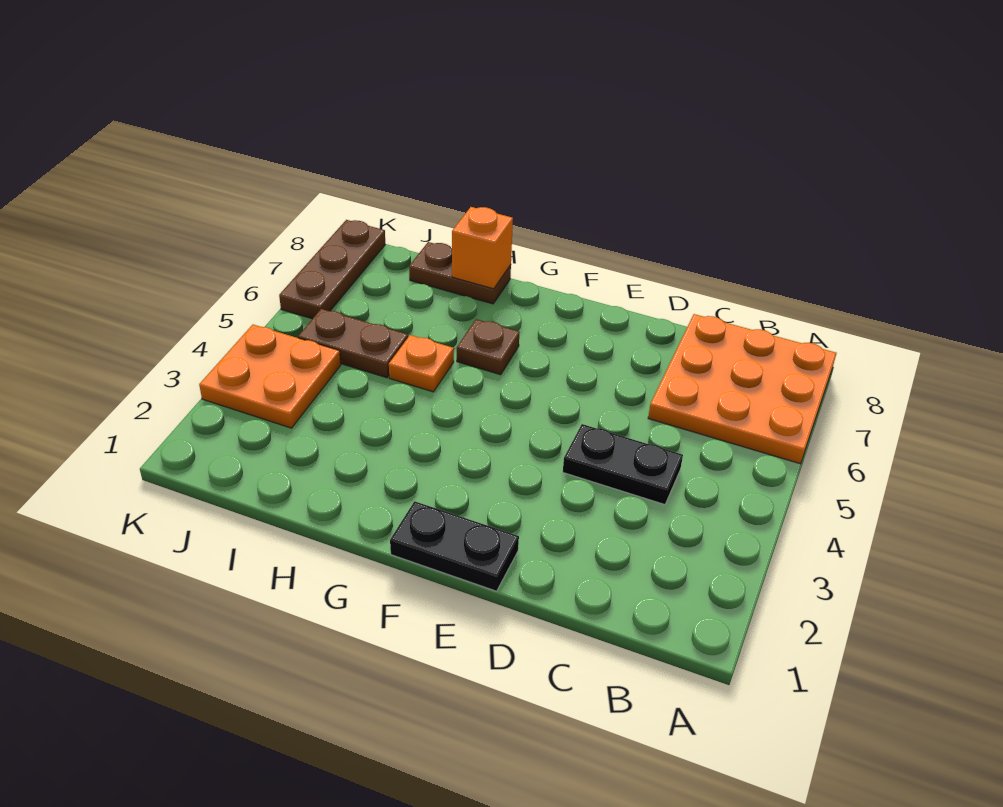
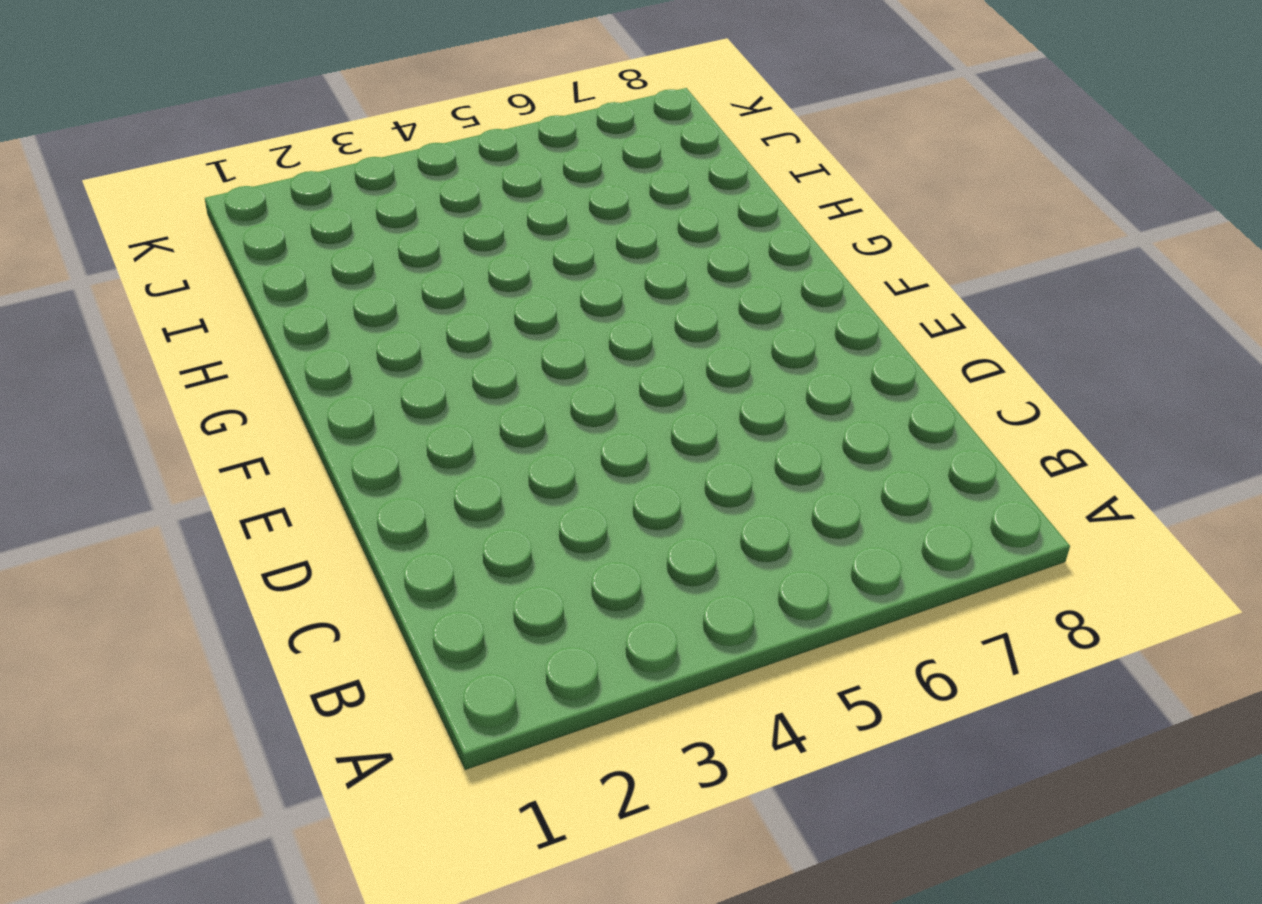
none -> orange 3x3 plate [648,314,837,464]
none -> black 1x2 plate [563,424,683,505]

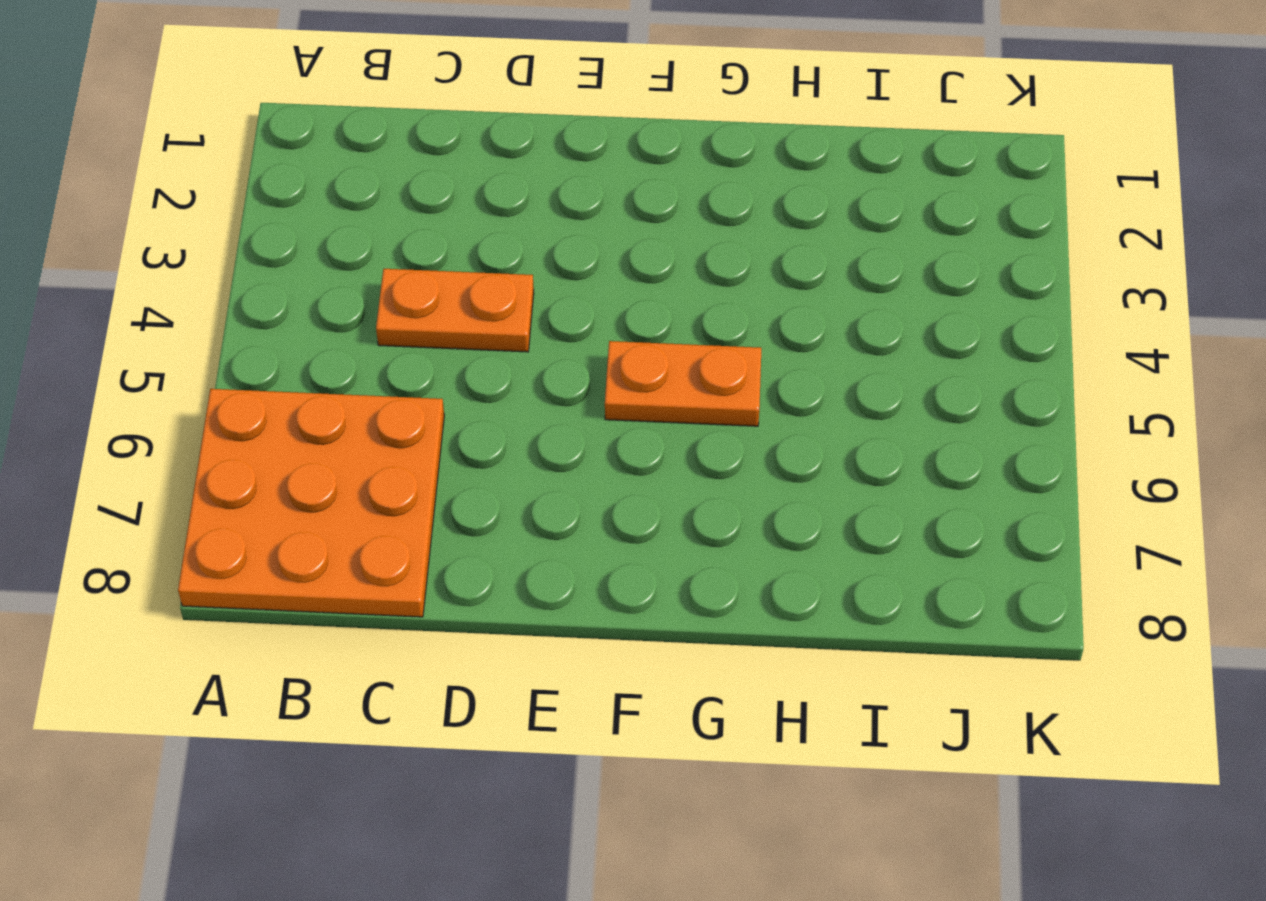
orange 1x2 plate [376,269,534,352] -> black 1x2 plate [563,424,683,505]
orange 1x2 plate [605,341,761,426] -> none
none -> black 1x2 plate [390,501,519,591]
none -> brown 1x1 plate [457,319,519,375]

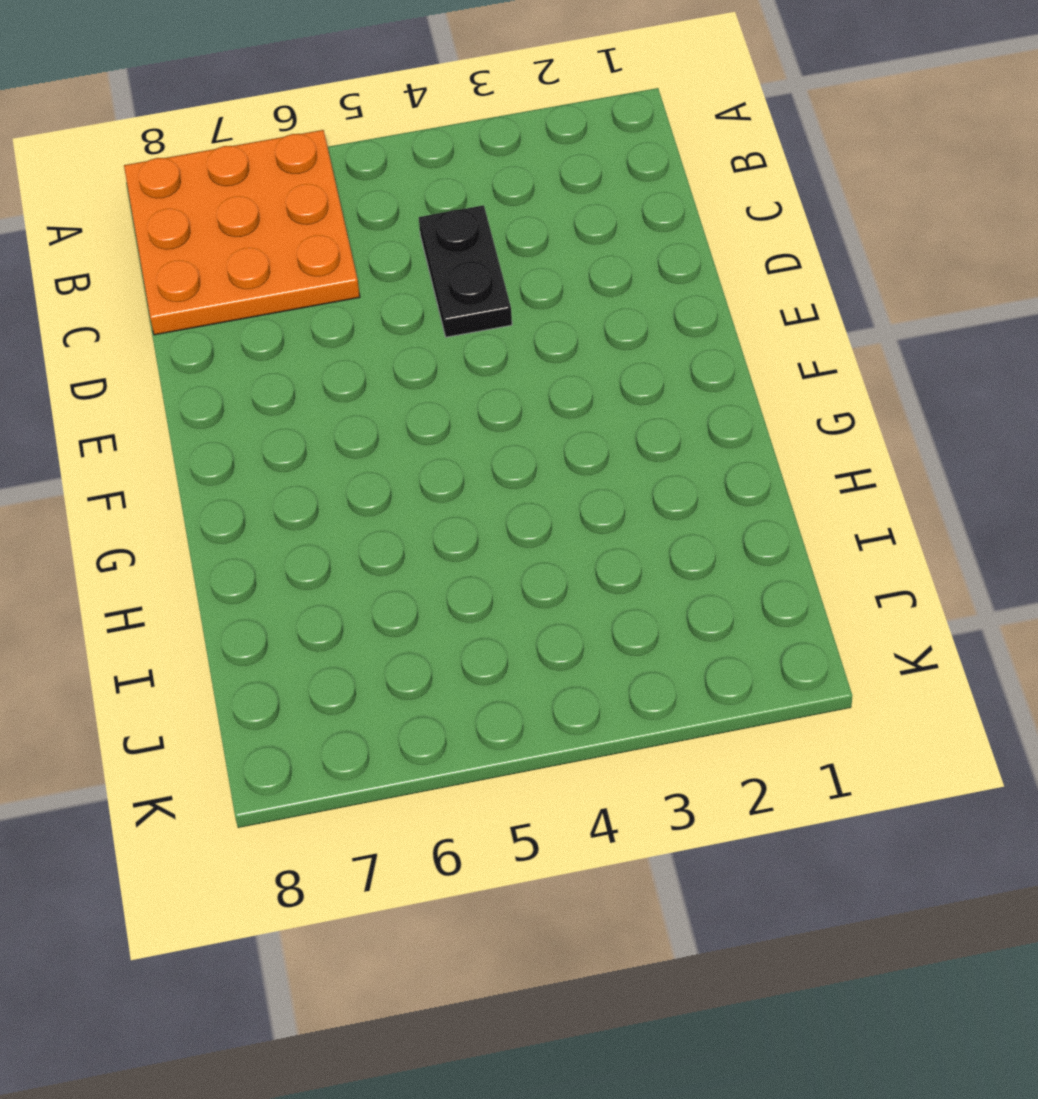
none -> black 1x2 plate [390,501,519,591]
none -> brown 1x1 plate [457,319,519,375]

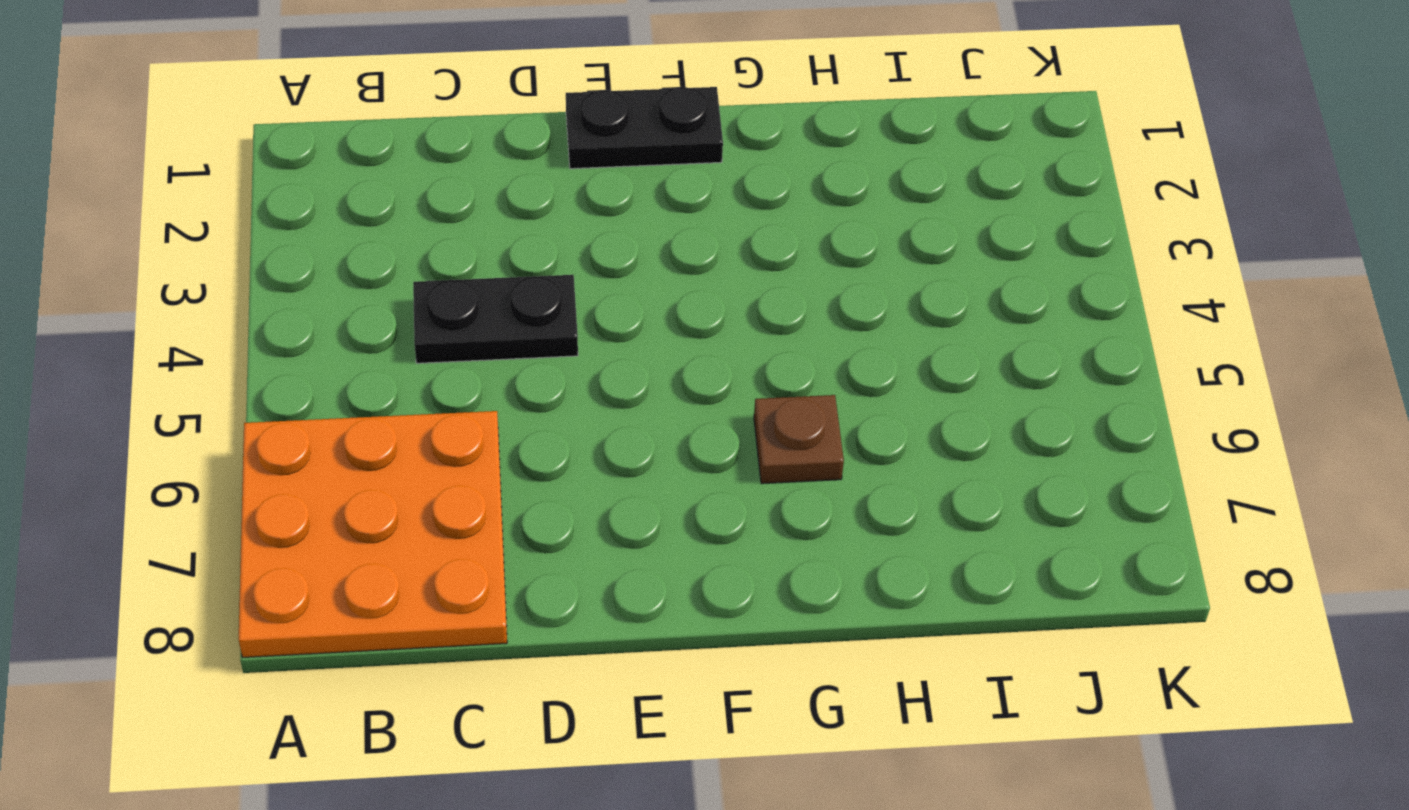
none -> orange 1x1 plate [389,335,454,392]
none -> brown 1x2 plate [409,242,511,304]

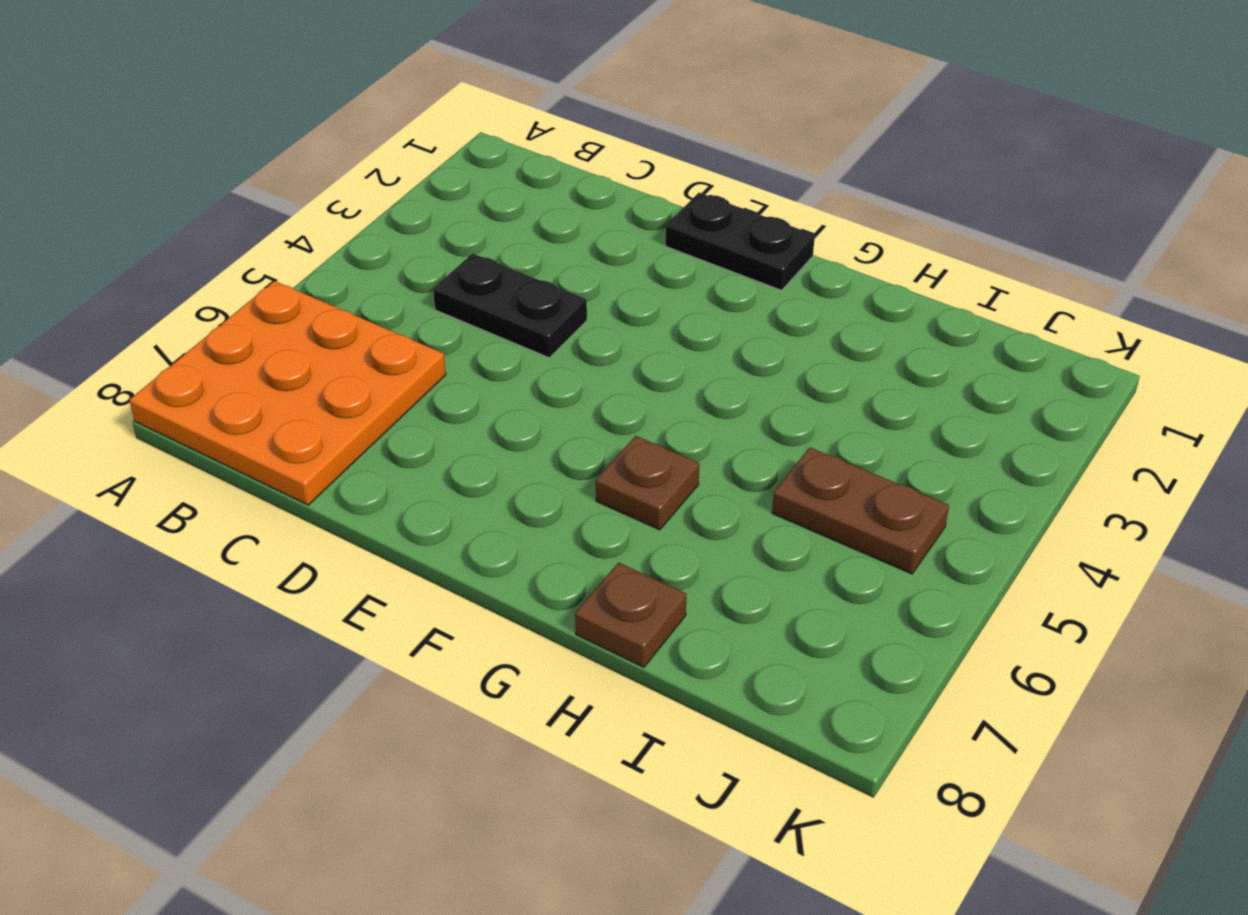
brown 1x1 plate [575,563,687,667] -> brown 1x2 plate [409,242,511,304]
none -> orange 1x1 plate [389,335,454,392]
none -> orange 2x2 plate [199,325,341,428]

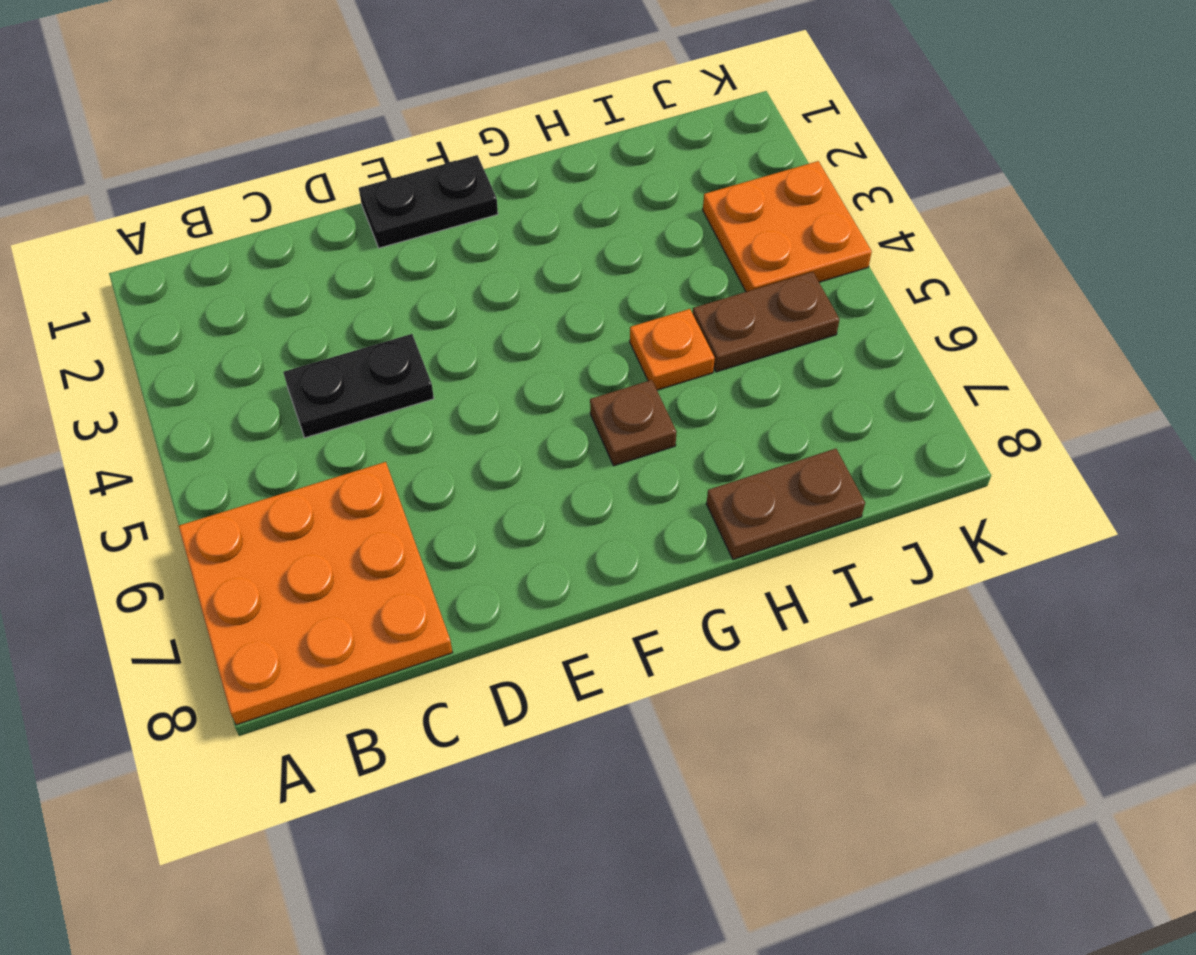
none -> brown 1x3 plate [279,220,385,319]
none -> orange 1x1 brick [452,207,513,289]

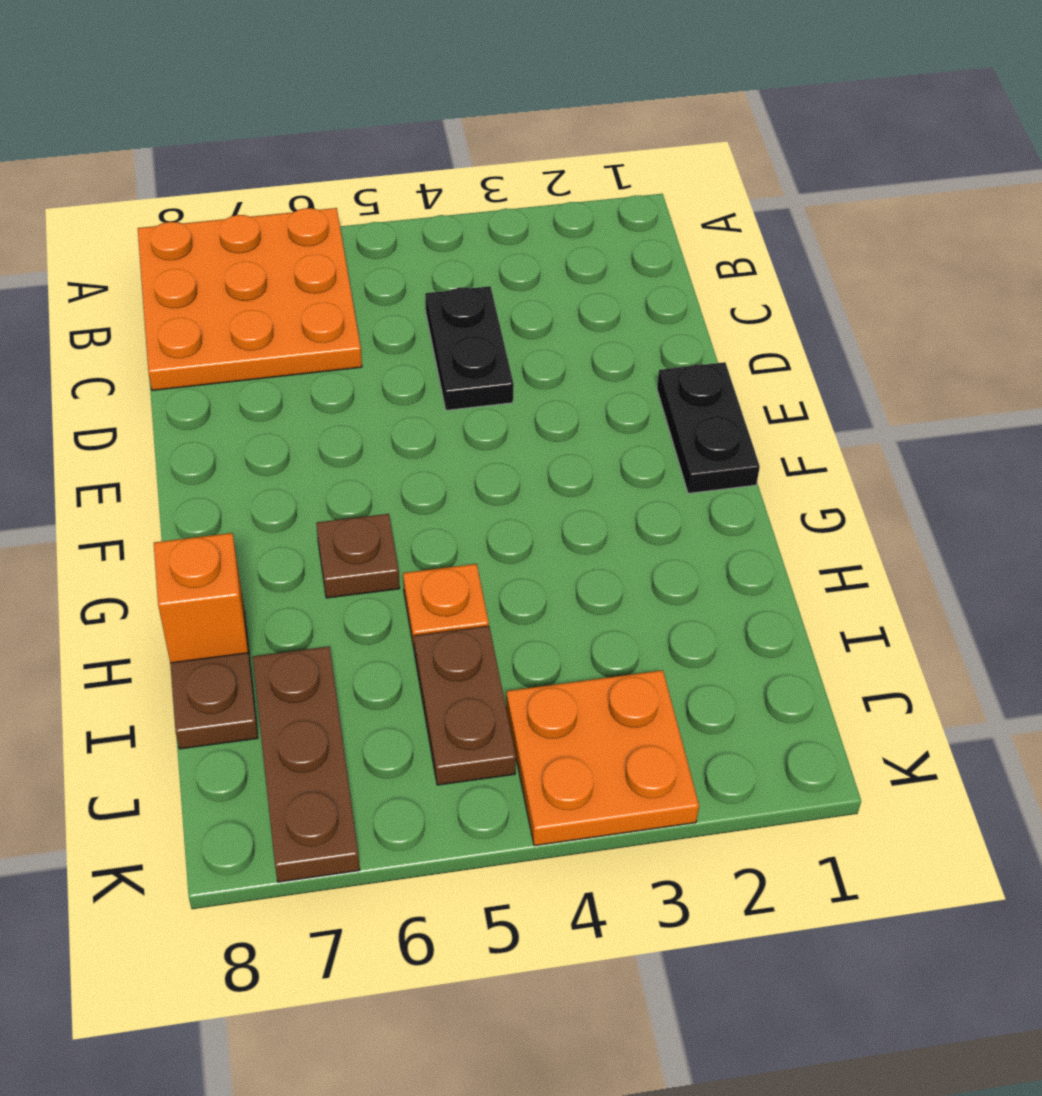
brown 1x3 plate [253,647,360,882] -> brown 1x3 plate turned to [279,220,385,319]

